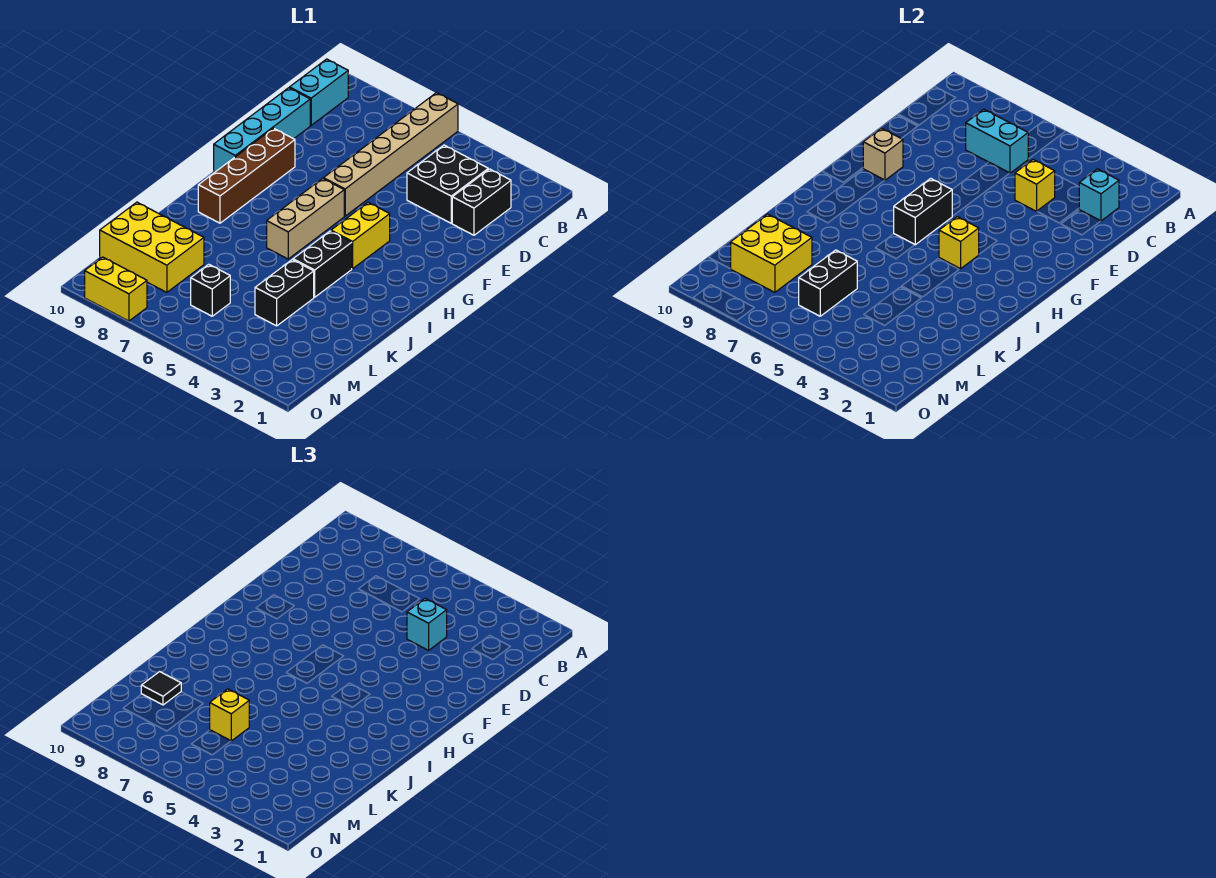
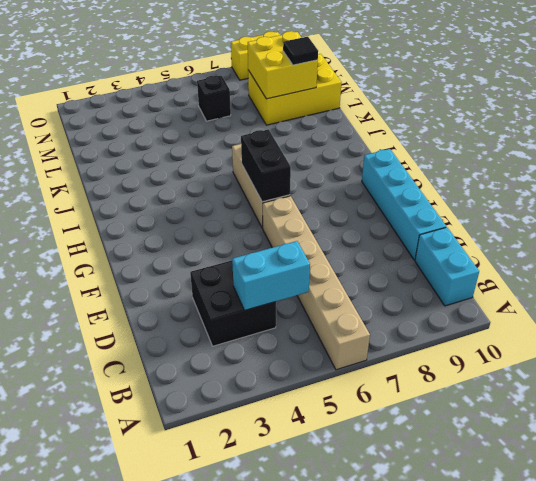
cyan 1x2 brick [232,241,310,310] -> cyan 1x2 brick moved to [966,109,1028,173]
none -> black 1x2 brick [452,169,511,235]
none -> brown 1x4 brick [198,128,295,223]
none -> yellow 1x2 brick [331,202,390,269]

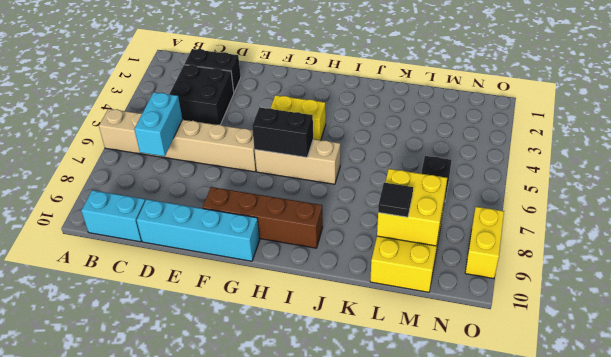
none -> black 1x2 brick [293,231,352,297]
none -> black 1x2 brick [255,260,314,326]
none -> cyan 1x1 brick [1079,169,1119,221]

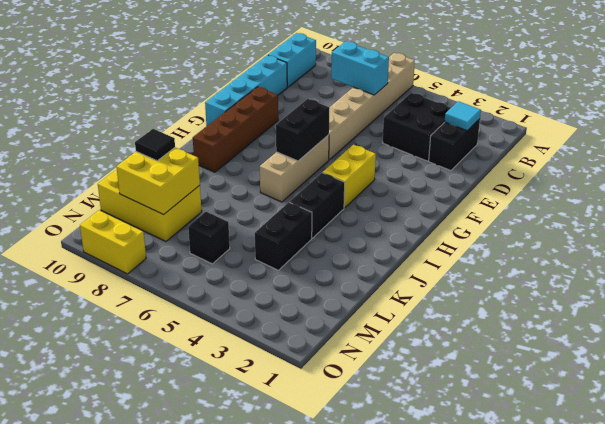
cyan 1x1 tile [445,101,481,131] -> cyan 1x1 brick [1079,169,1119,221]
none -> yellow 1x1 brick [1015,160,1055,211]
none -> tan 1x1 brick [863,128,903,180]
none -> yellow 1x1 brick [939,217,979,269]

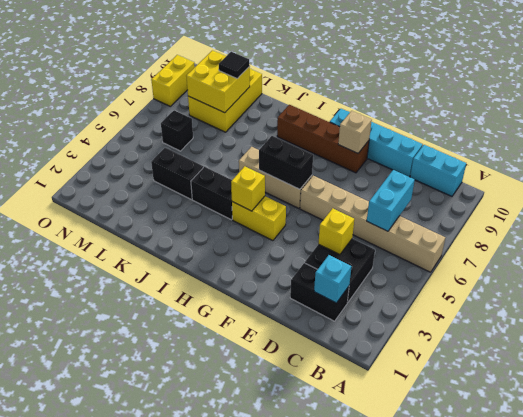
none -> black 1x2 brick [799,250,857,316]
none -> cyan 1x1 brick [407,599,447,650]
none -> yellow 1x1 brick [210,689,249,741]

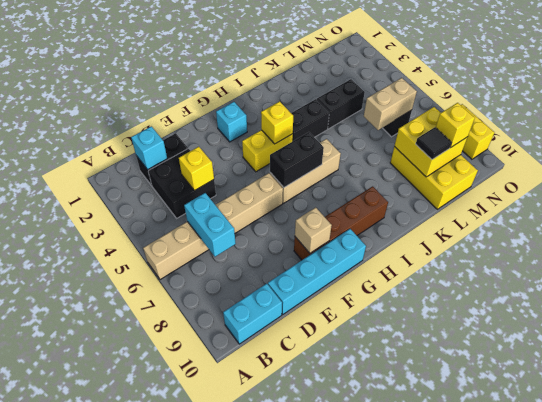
cyan 1x1 brick [216,102,247,142] -> cyan 1x1 brick moved to [407,599,447,650]
tan 1x2 brick [364,78,417,130] -> black 1x2 brick [799,250,857,316]
yellow 1x1 brick [436,103,475,148] -> yellow 1x1 brick moved to [210,689,249,741]

